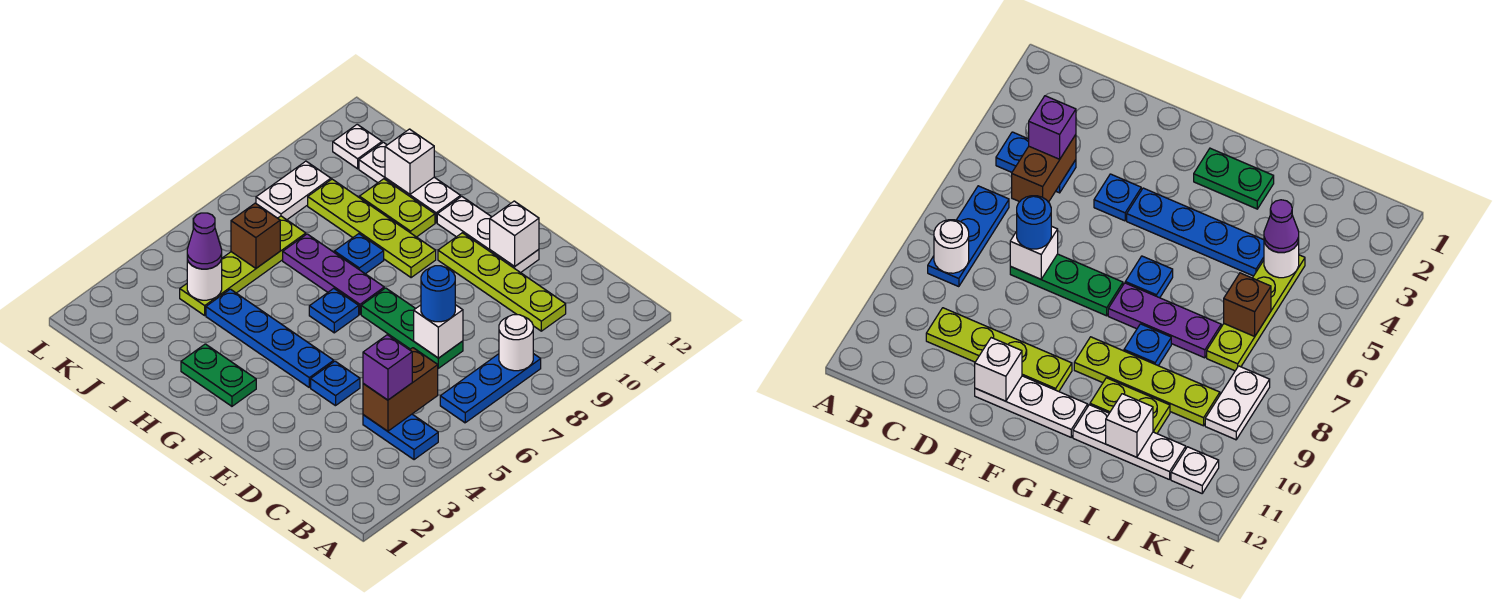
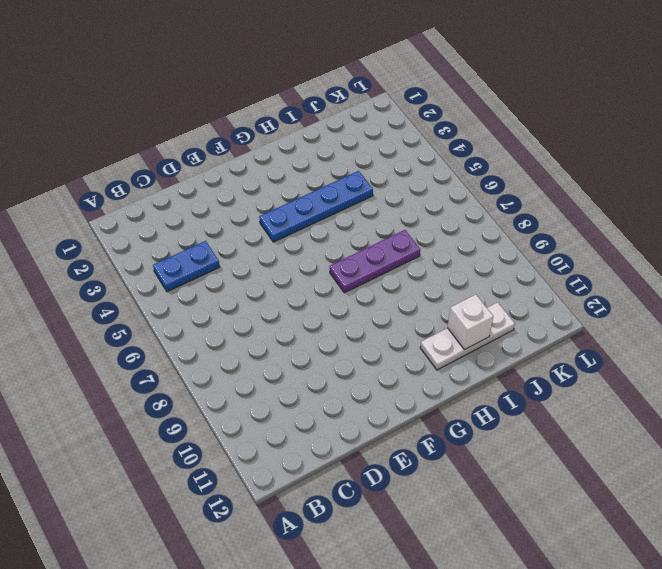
none -> blue 1x3 plate [440,354,541,423]
none -> lime 1x4 plate [438,233,566,331]
none -> green 1x3 plate [361,288,463,368]

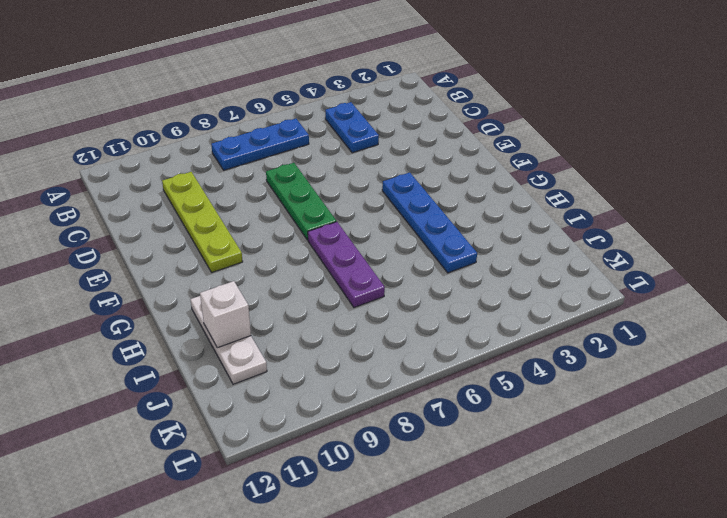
none -> blue 1x1 plate [311,361,360,406]
none -> white 1x3 plate [437,196,539,273]
none -> green 1x2 plate [181,344,256,406]

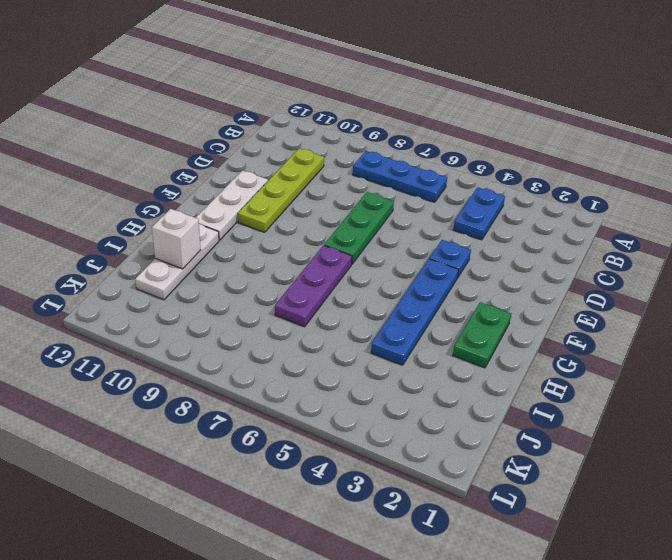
none -> blue 1x1 plate [309,288,359,333]
none -> lime 1x4 plate [308,179,436,278]
none -> blue 1x1 plate [334,234,384,274]

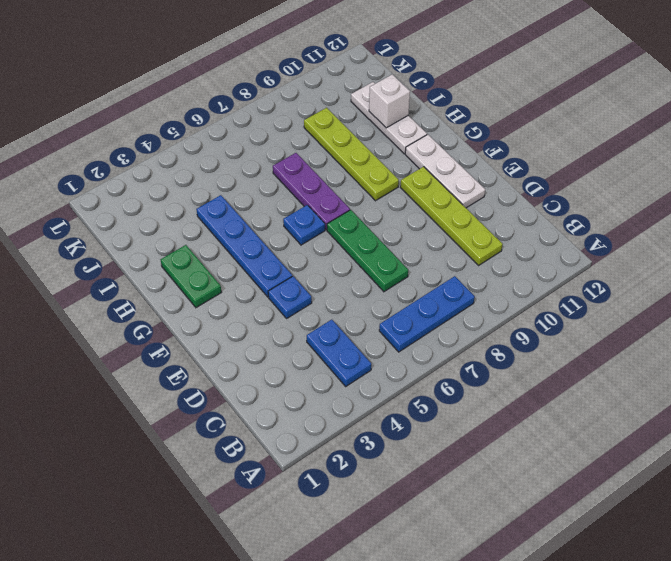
none -> blue 1x1 plate [334,234,384,274]
none -> lime 1x2 plate [360,179,435,237]
none -> lime 1x4 plate [180,216,306,315]

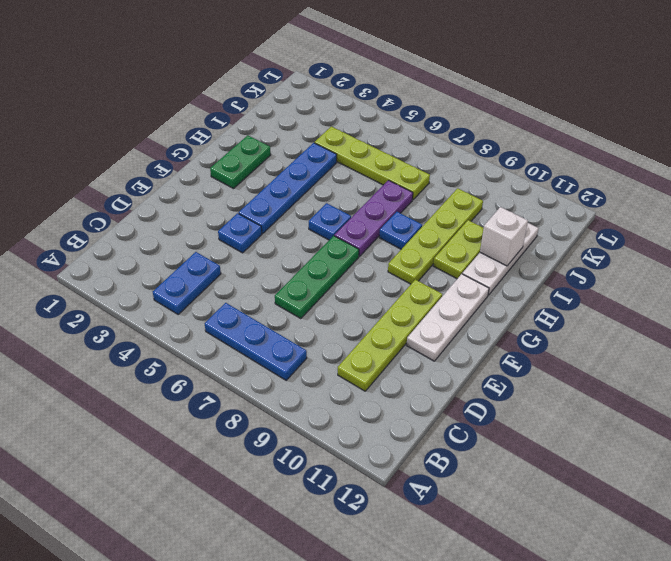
none -> white 1x2 plate [256,161,331,220]
none -> white 1x1 plate [333,124,382,169]
none -> white 1x1 round brick [499,315,533,371]

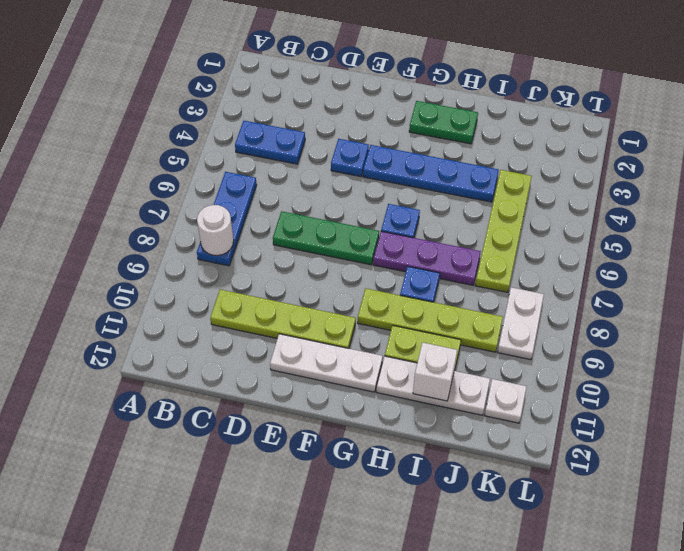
none -> brown 1x2 brick [363,348,438,431]
none -> white 1x1 brick [414,305,463,358]
none -> white 1x1 brick [490,201,539,266]

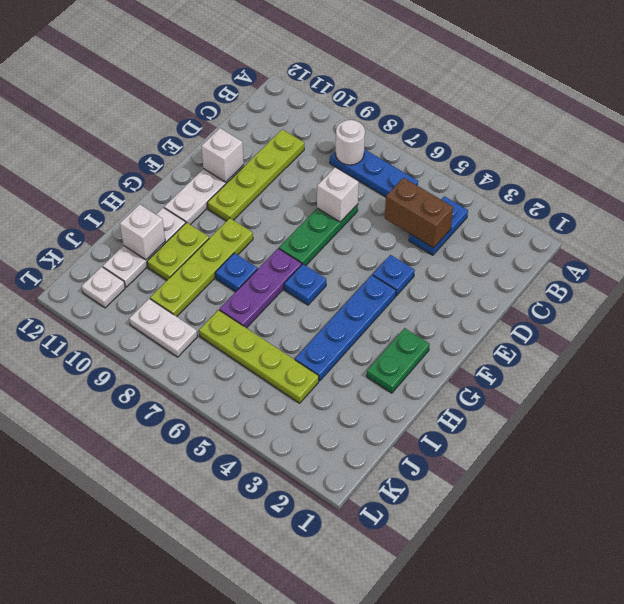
none -> white 1x1 round brick [187,259,222,300]
none -> brown 1x1 brick [231,203,280,268]
none -> purple 1x1 brick [363,335,412,400]

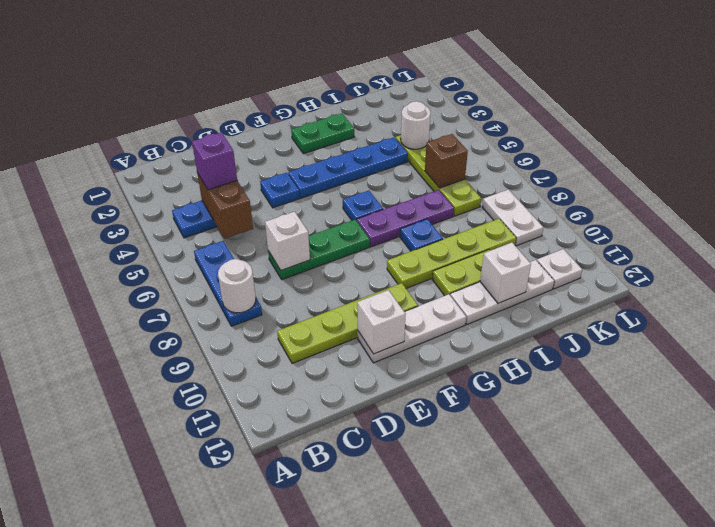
none -> blue 1x1 round brick [421,266,455,322]
none -> purple 1x1 cone [187,213,222,269]

